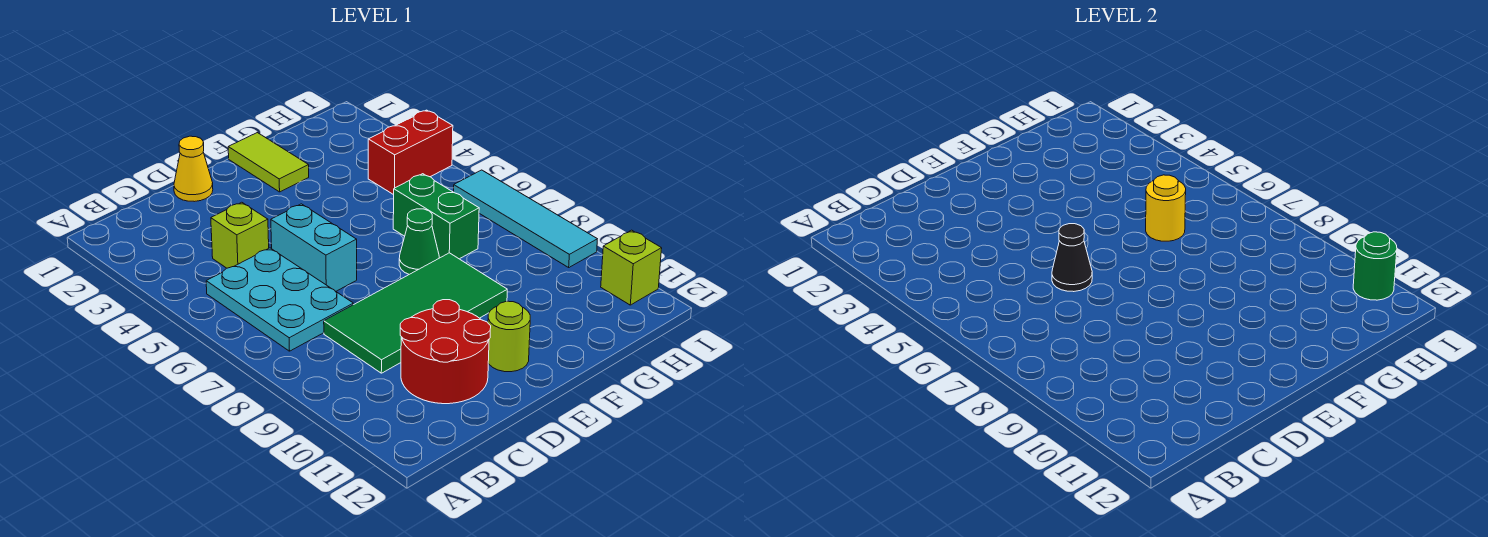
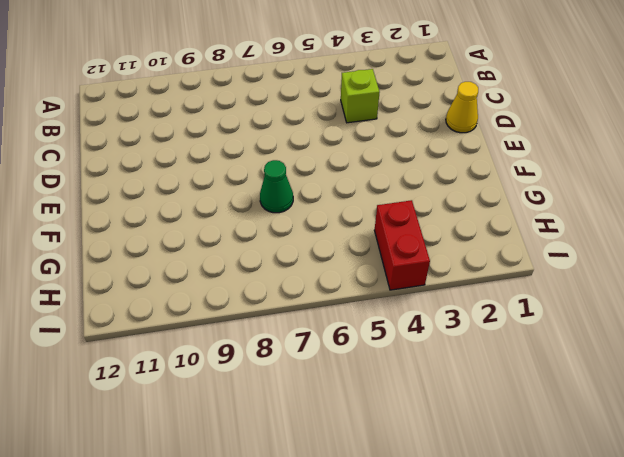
none -> cyan 2x3 plate [206,248,353,351]
none -> green 2x4 tile [324,253,507,373]
none -> red 2x2 round brick [400,300,491,404]

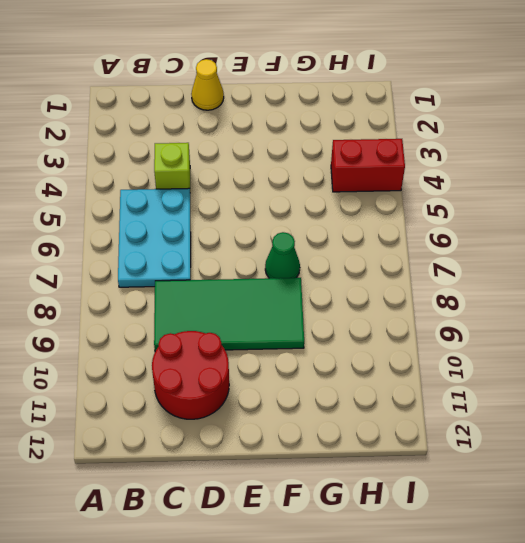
none -> cyan 1x2 brick [271,204,357,291]
none -> lime 1x1 round brick [488,301,530,372]
none -> lime 1x2 tile [228,133,309,192]

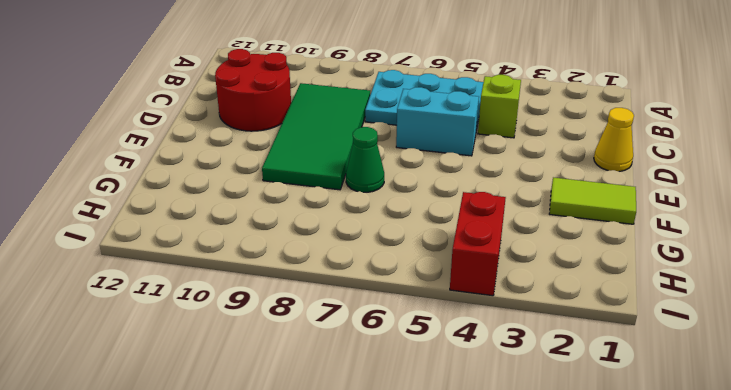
none -> lime 1x1 round brick [488,301,530,372]
none -> green 1x2 brick [393,174,479,259]
none -> cyan 1x4 tile [454,170,597,267]

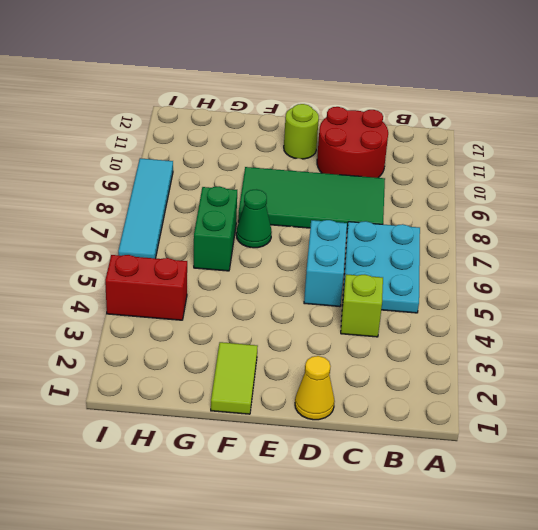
none -> lime 1x1 brick [601,230,662,305]
none -> black 1x1 cone [1052,224,1092,292]
none -> yellow 1x1 round brick [1146,175,1186,241]

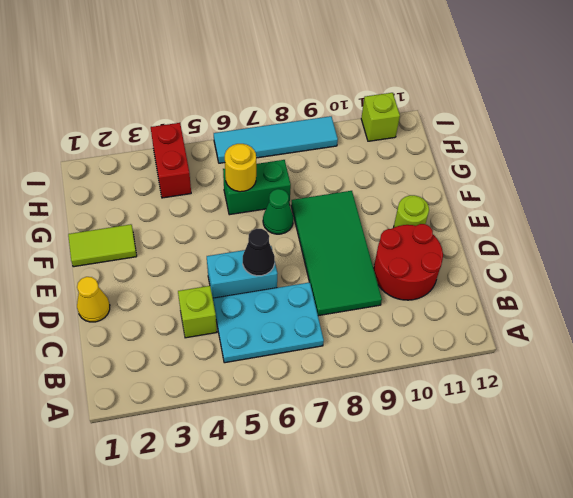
none -> green 1x1 round brick [1353,232,1397,300]

